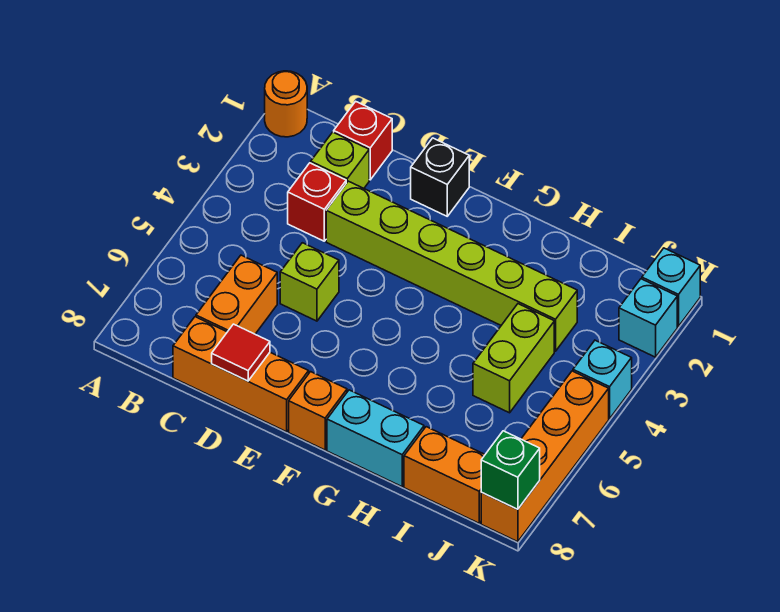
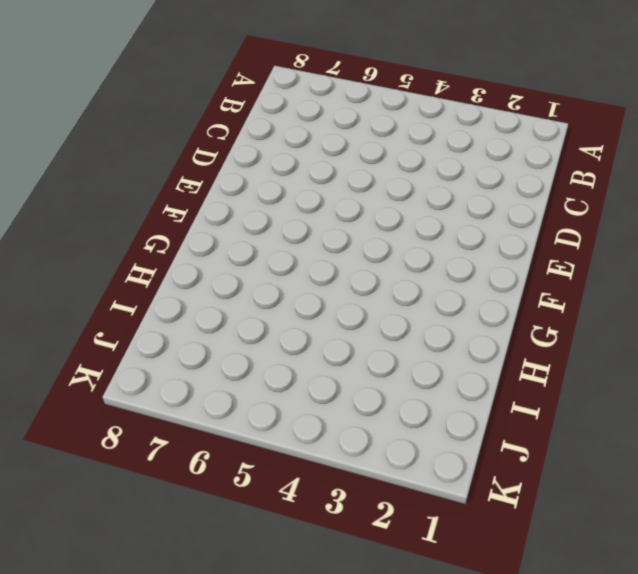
none -> orange 1x1 round brick [265,71,307,137]
none -> red 1x1 brick [334,101,392,180]
none -> lime 1x1 brick [311,132,369,188]

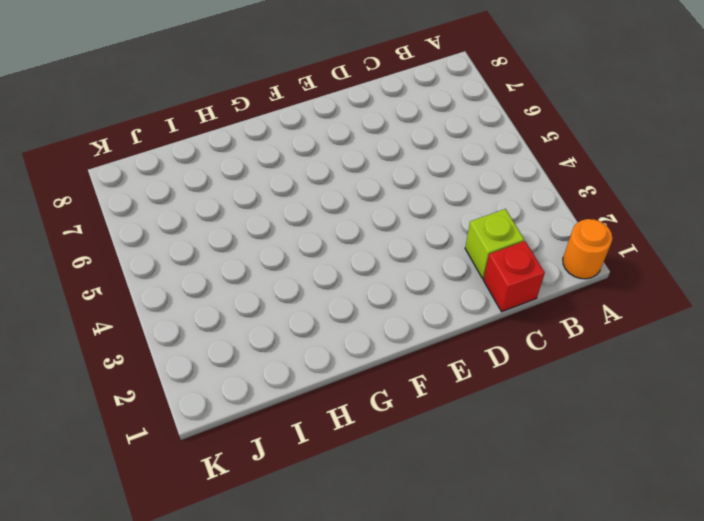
none -> red 1x1 brick [288,163,346,241]
none -> orange 1x2 brick [196,255,277,334]
none -> orange 1x3 brick [173,317,309,432]

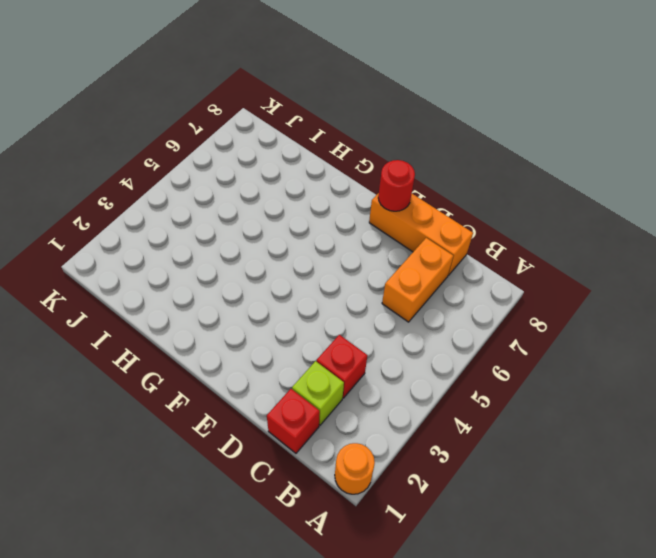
red 1x1 round brick [378,160,415,211] -> none
none -> lime 1x6 brick [326,181,577,351]
none -> lime 1x1 brick [280,243,339,321]
none -> black 1x1 brick [411,138,469,216]

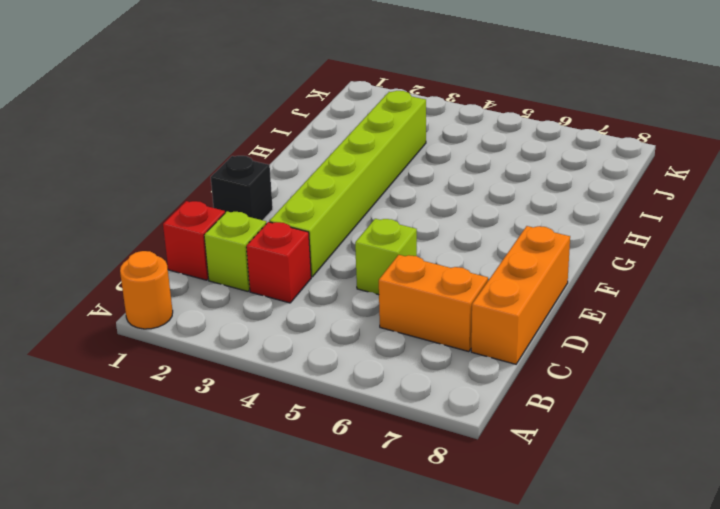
none -> orange 1x1 brick [289,372,347,450]
none -> cyan 1x2 brick [327,390,424,487]
none -> lime 1x2 brick [473,304,554,413]

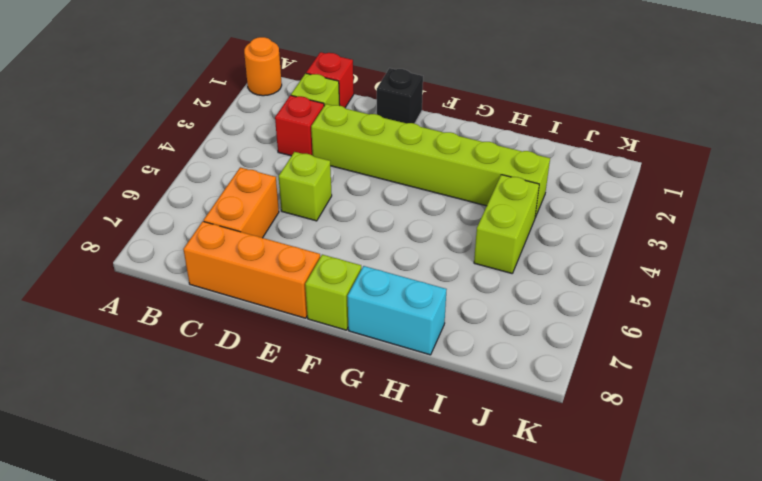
lime 1x1 brick [305,255,362,330] -> orange 1x1 brick [289,372,347,450]
none -> orange 1x2 brick [404,427,485,523]
none -> cyan 1x1 brick [642,248,700,326]
none -> cyan 1x1 brick [619,279,677,357]

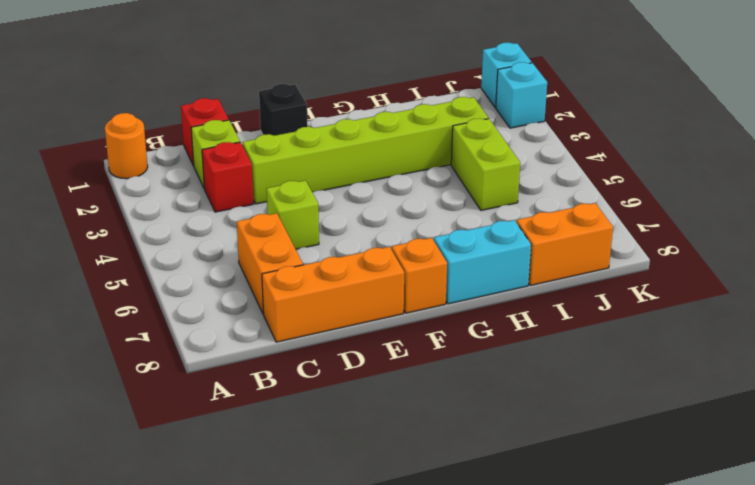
none -> cyan 1x1 brick [573,340,632,419]
none -> orange 1x4 brick [481,371,609,542]
none -> red 1x1 tile [212,324,270,381]

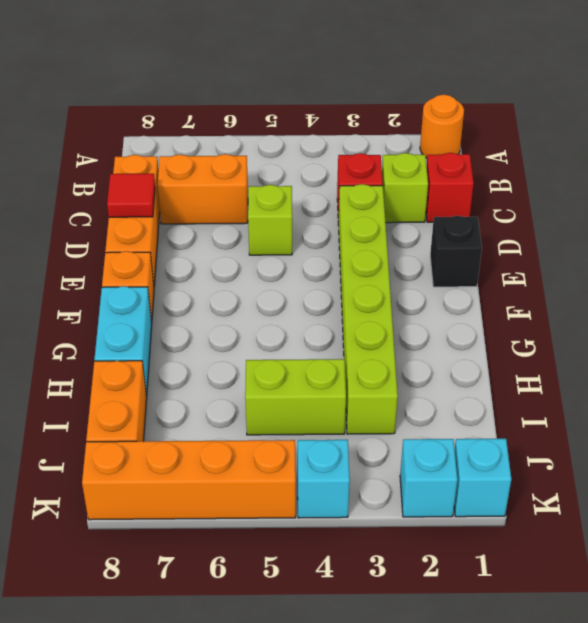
none -> green 1x1 brick [481,431,540,509]

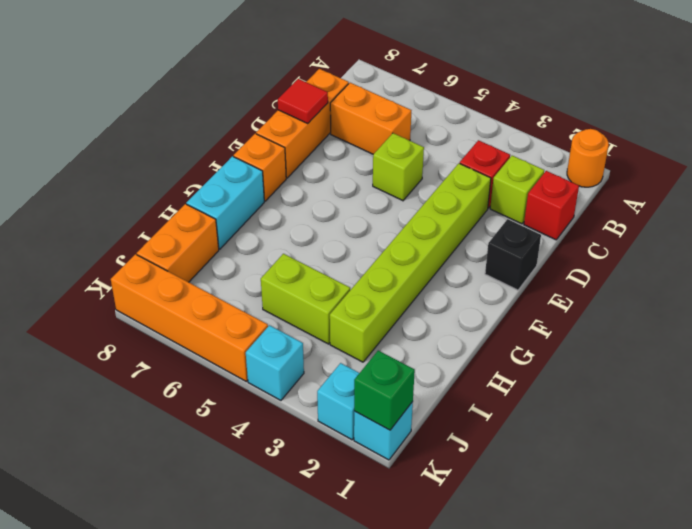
green 1x1 brick [354,351,415,430] -> green 1x1 brick moved to [481,431,540,509]

